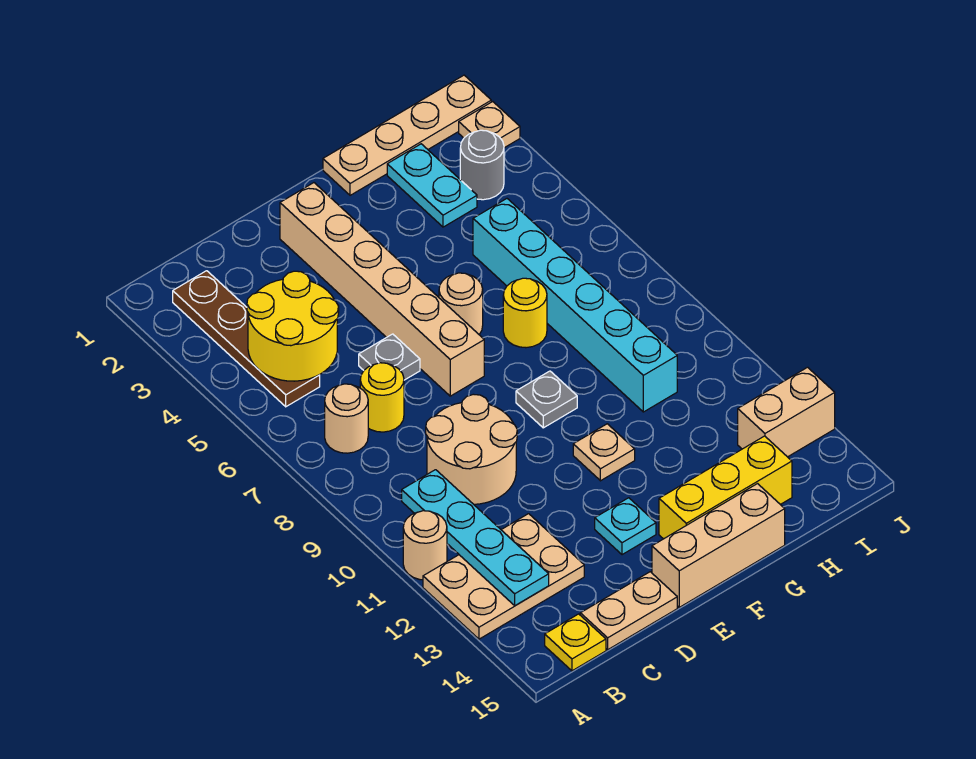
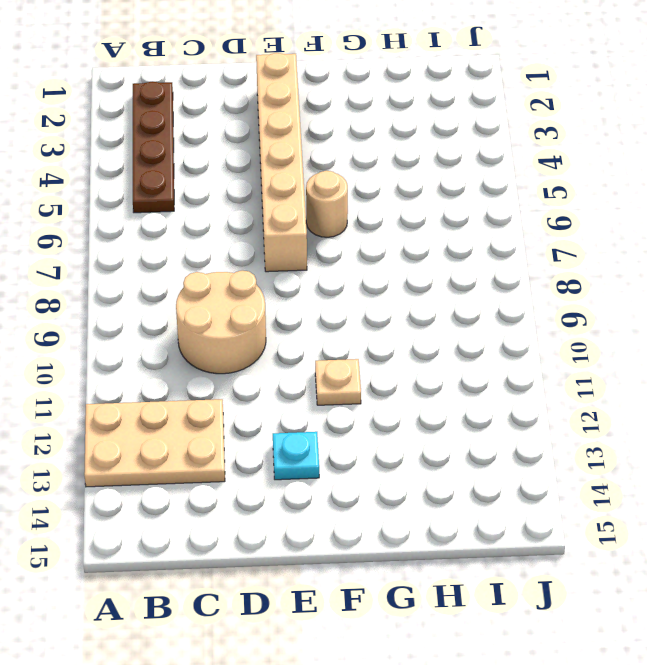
none -> tan 1x1 round brick [403,511,447,580]
none -> tan 1x1 round brick [325,384,368,453]
none -> yellow 1x1 plate [545,614,606,671]

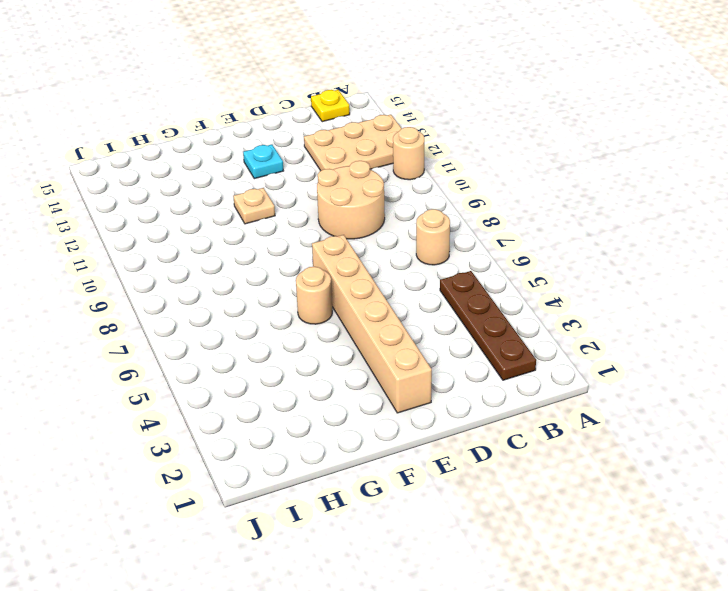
none -> yellow 1x1 round brick [360,363,404,432]
none -> tan 1x2 plate [580,572,677,650]
none -> grey 1x1 plate [359,334,420,380]

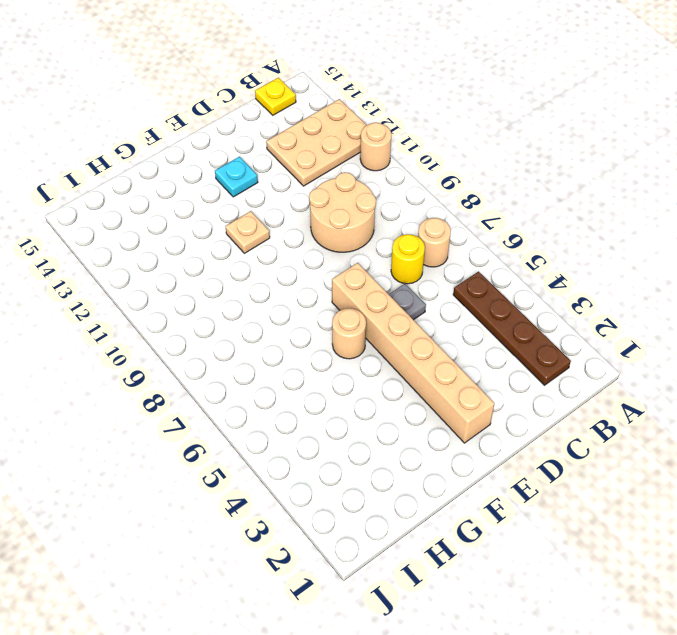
none -> tan 1x2 plate [580,572,677,650]
none -> tan 1x3 brick [652,484,785,607]
none -> grey 1x1 plate [516,371,577,428]

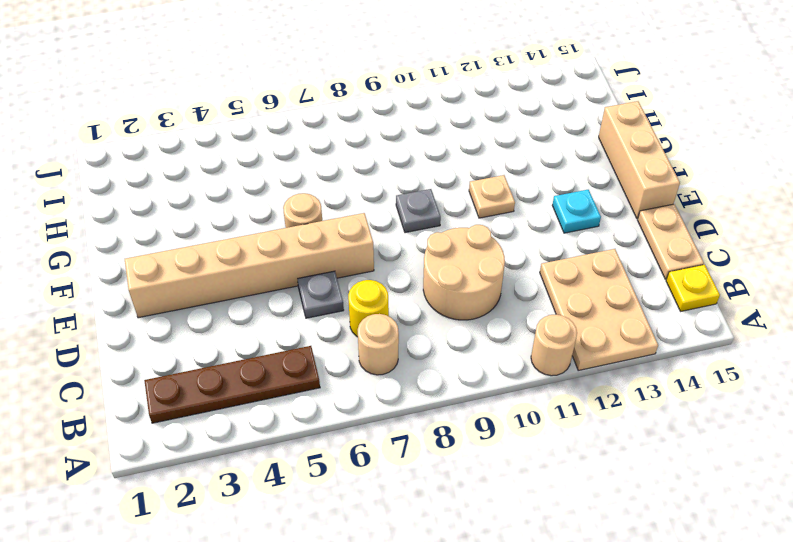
none -> yellow 1x3 brick [659,436,792,539]
none -> tan 1x4 plate [323,75,491,195]
none -> yellow 1x1 round brick [503,278,547,348]

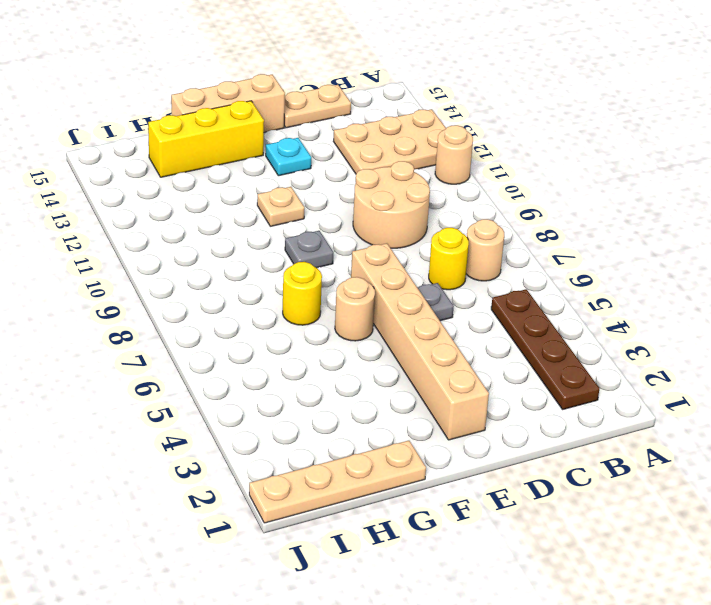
none -> yellow 1x1 plate [545,614,606,671]
none -> cyan 1x2 plate [387,144,477,227]
none -> cyan 1x6 brick [473,199,677,412]

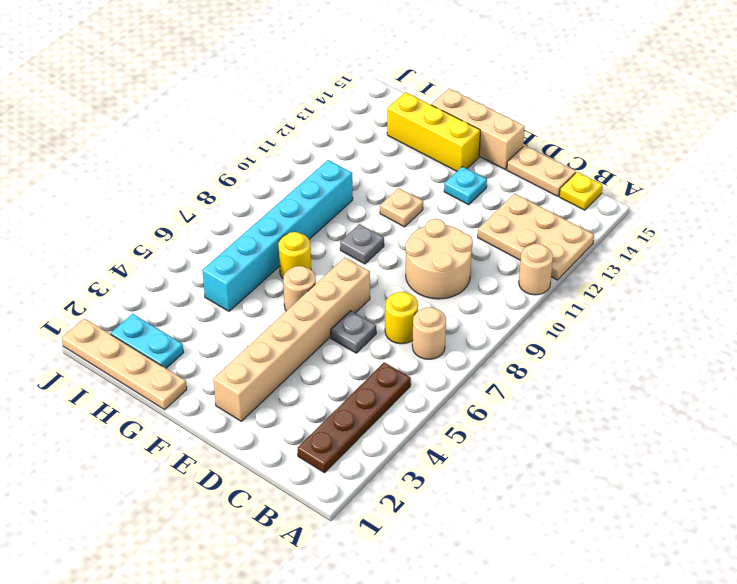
cyan 1x2 plate [111,314,184,368] -> cyan 1x2 plate turned to [387,144,477,227]
none -> grey 1x1 round brick [460,130,504,200]
none -> tan 1x2 brick [738,367,835,457]
none -> tan 1x1 plate [459,102,520,148]

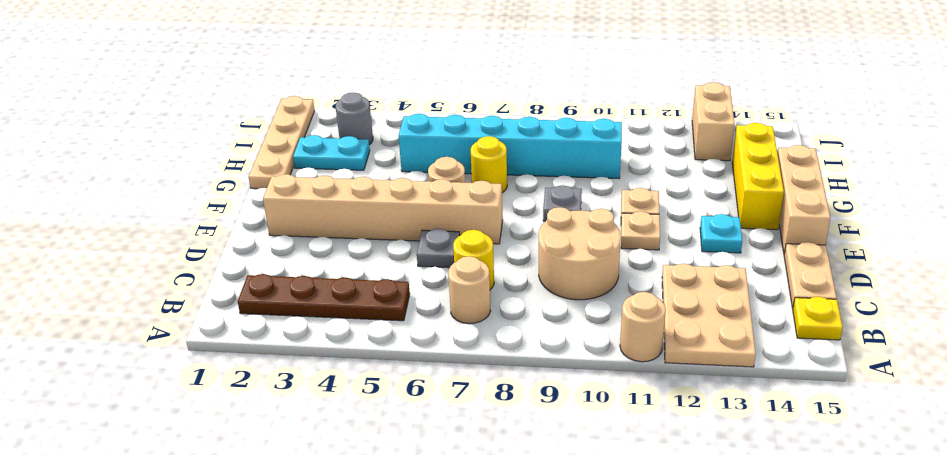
tan 1x1 plate [621,211,660,250] -> tan 1x1 plate moved to [459,102,520,148]
none -> yellow 2x2 round brick [247,271,339,381]
none -> cyan 1x4 plate [402,470,549,606]

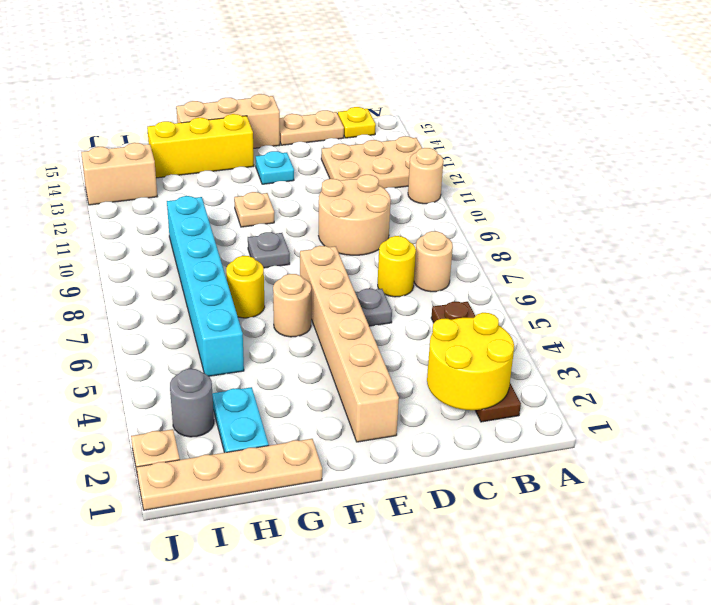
yellow 2x2 round brick [427,313,514,410] -> yellow 2x2 round brick moved to [247,271,339,381]
none -> cyan 1x4 plate [402,470,549,606]

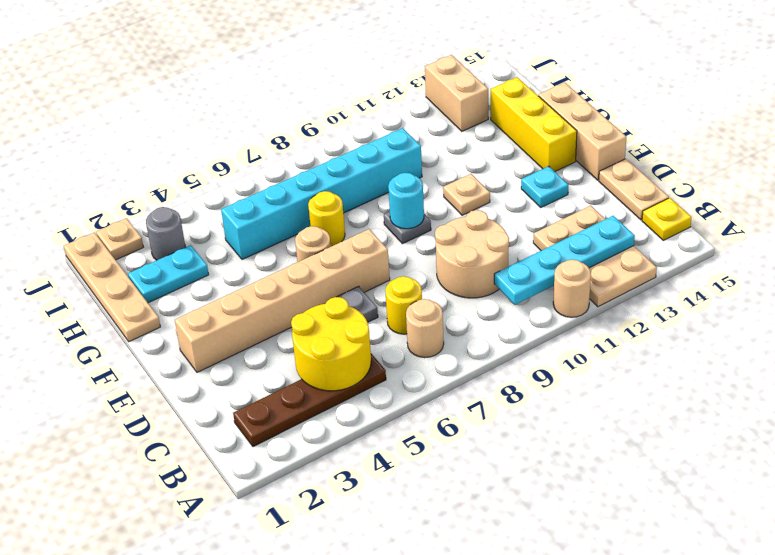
cyan 1x1 round brick [388,173,424,229] -> none

